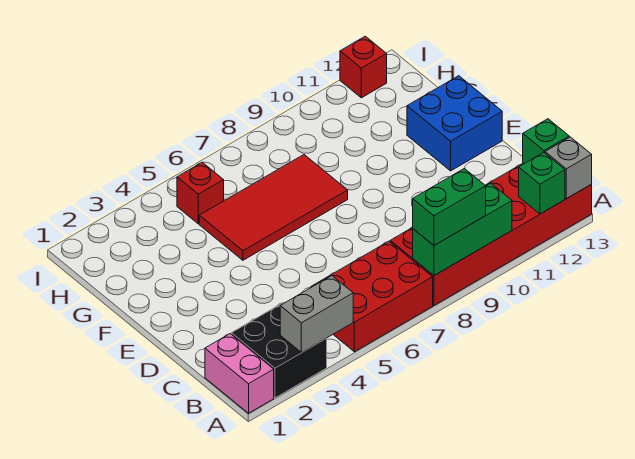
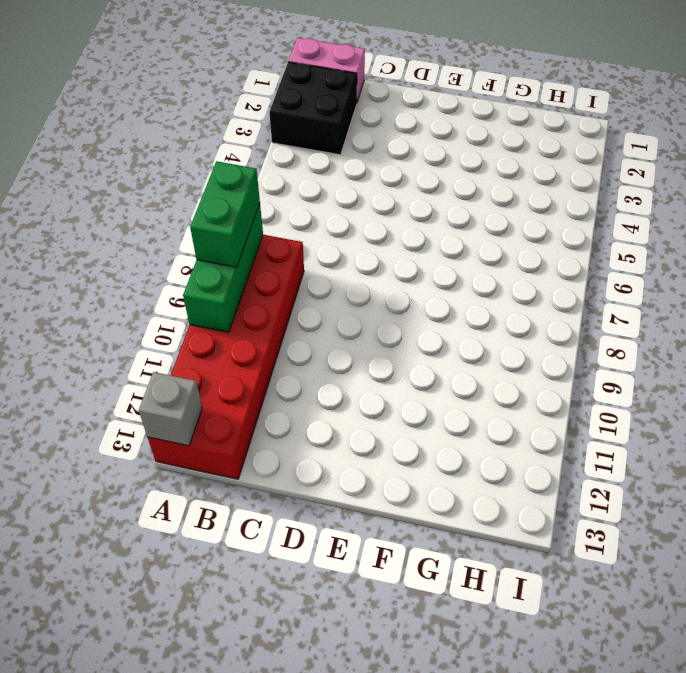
none -> red 2x3 brick [311,241,433,352]
none -> blue 2x2 brick [407,76,502,171]
none -> red 2x4 tile [199,155,348,260]

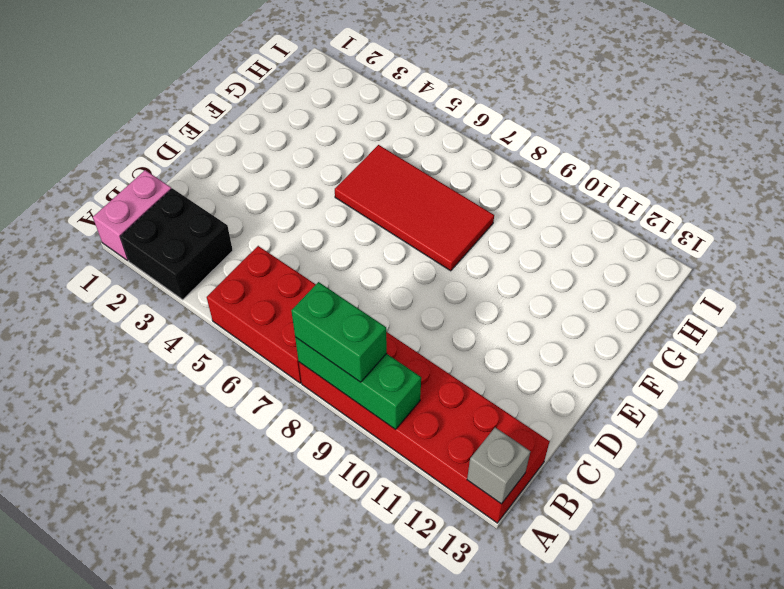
none -> blue 2x2 brick [407,76,502,171]
none -> red 1x1 brick [177,162,224,224]
none -> red 1x1 brick [340,36,387,98]

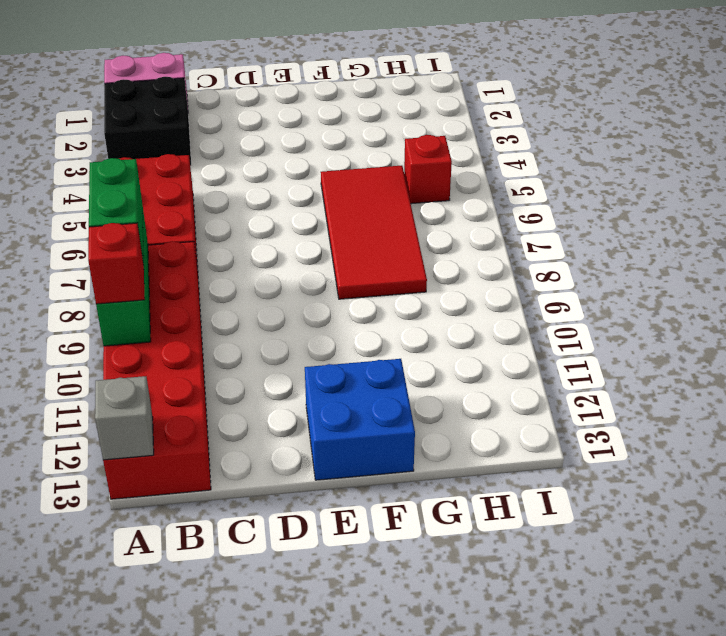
red 1x1 brick [88,223,145,304] -> red 1x1 brick moved to [340,36,387,98]
none -> grey 1x2 brick [280,276,353,352]
none -> green 1x1 brick [519,153,565,214]
none -> green 1x1 brick [523,119,569,164]

